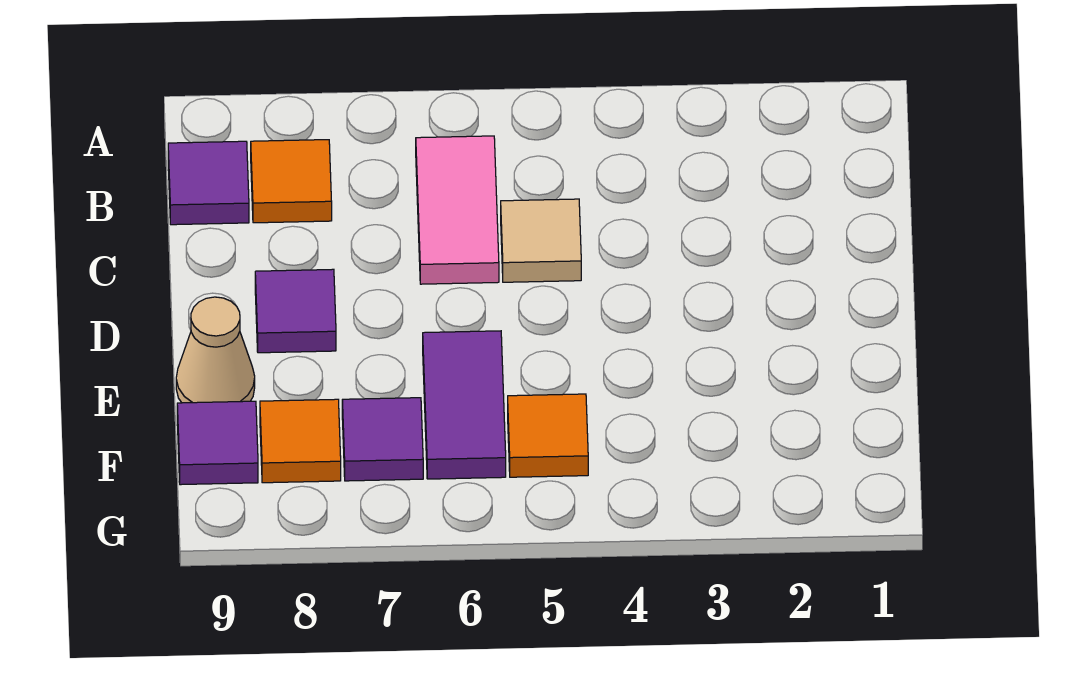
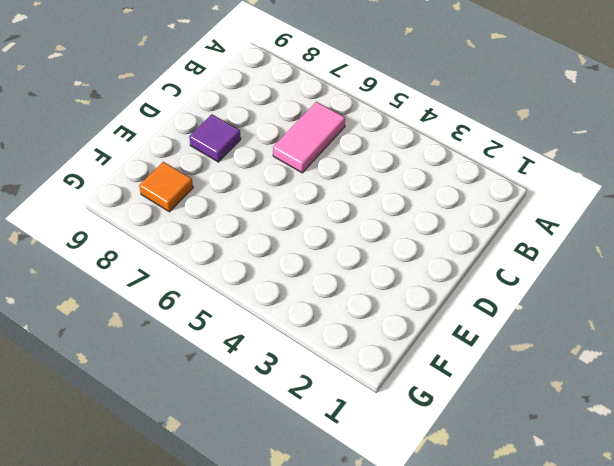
none -> orange 1x1 tile [251,140,332,223]
none -> purple 1x1 tile [168,141,249,225]

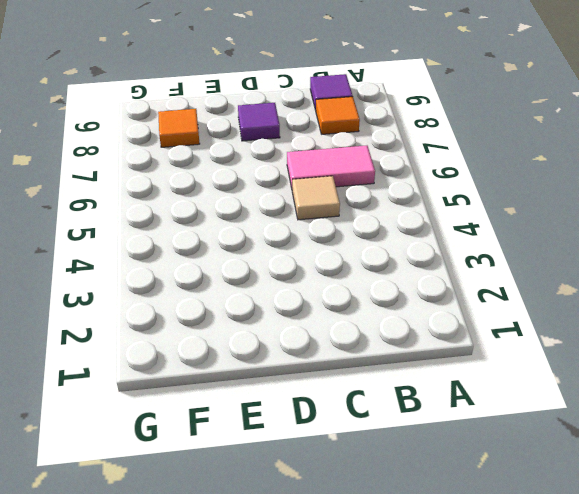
none -> purple 1x2 tile [423,331,506,479]
none -> tan 1x1 cone [176,297,255,403]

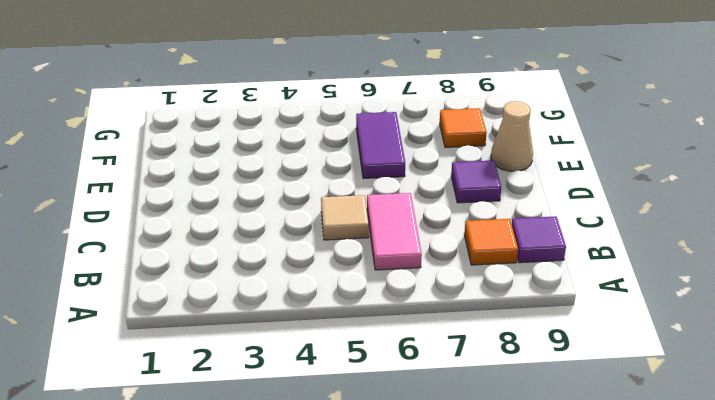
none -> orange 1x1 tile [508,394,588,477]
none -> purple 1x1 tile [342,398,423,481]

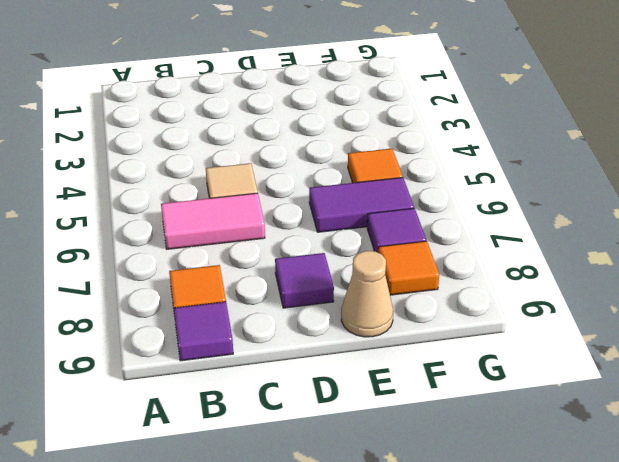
none -> purple 1x1 tile [177,401,258,485]

